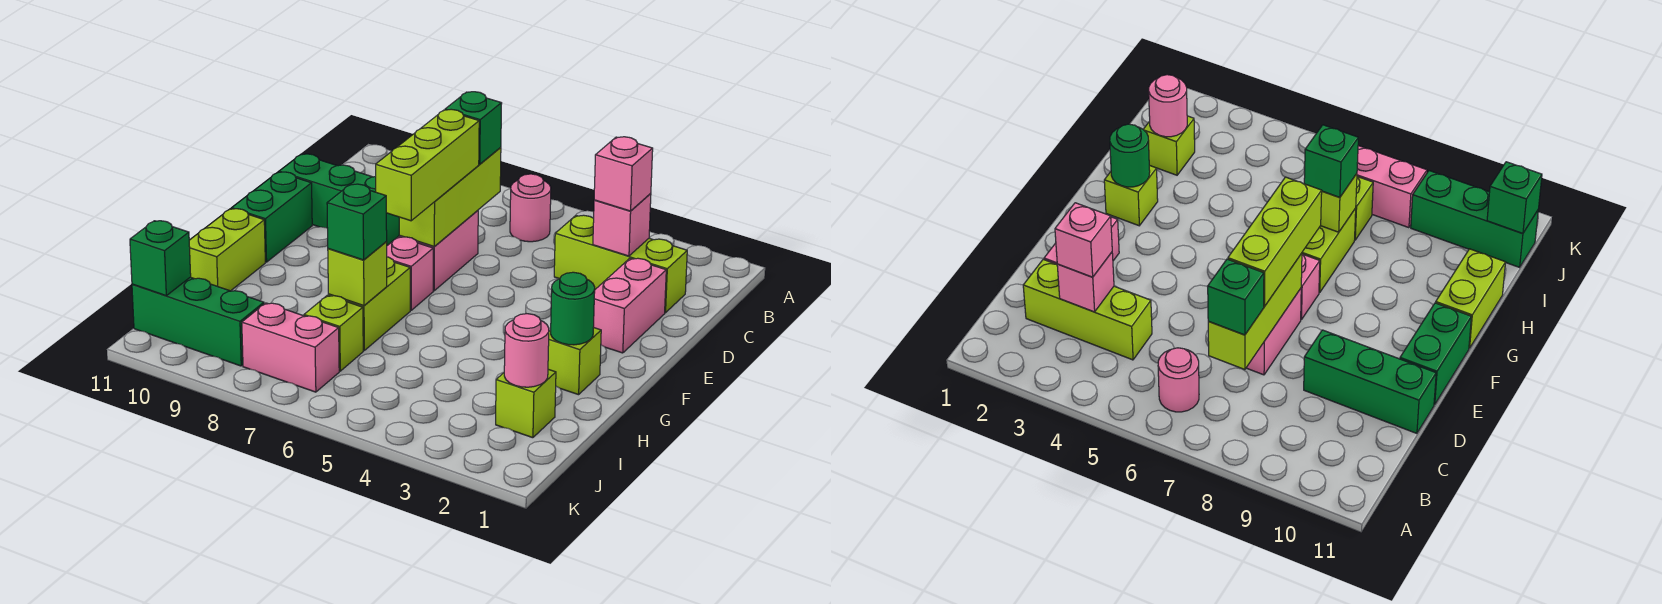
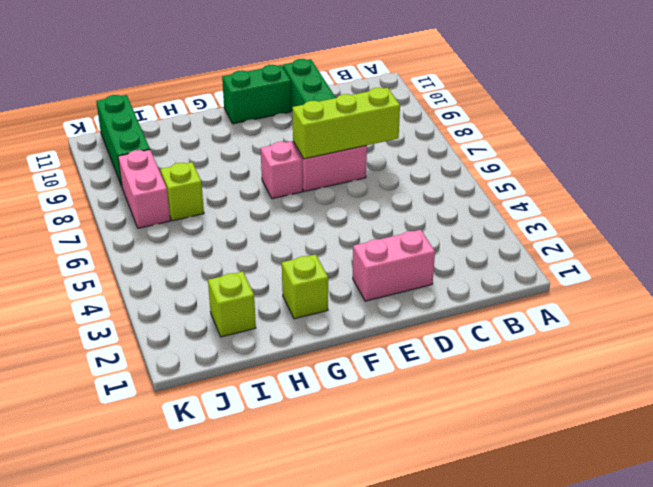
none -> pink 1x1 round brick [510,174,551,242]
none -> lime 1x3 brick [554,215,687,313]
none -> lime 1x2 brick [328,257,410,350]

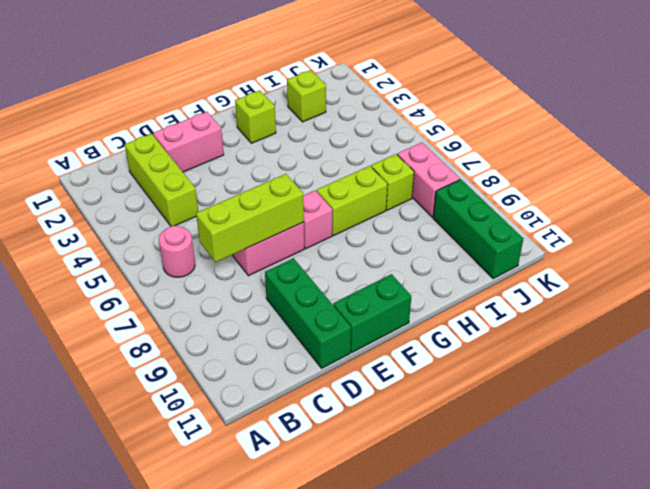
none -> lime 1x2 brick [189,209,265,291]
none -> pink 1x1 brick [593,193,651,256]
none -> green 1x1 round brick [551,272,595,345]

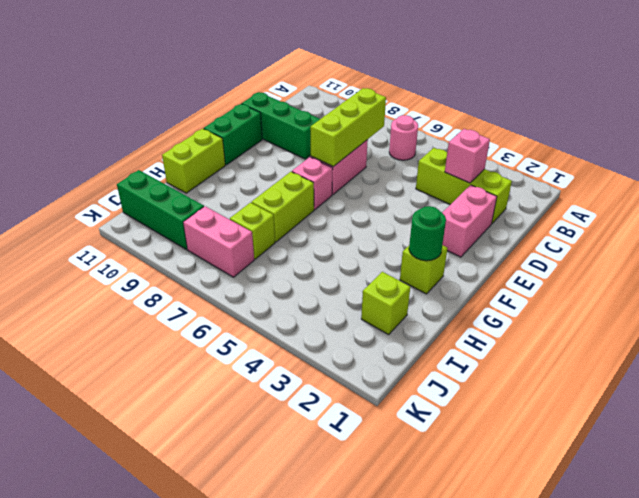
none -> lime 1x1 brick [328,242,387,306]
none -> pink 1x1 round brick [504,314,549,387]
none -> green 1x1 brick [130,221,191,296]

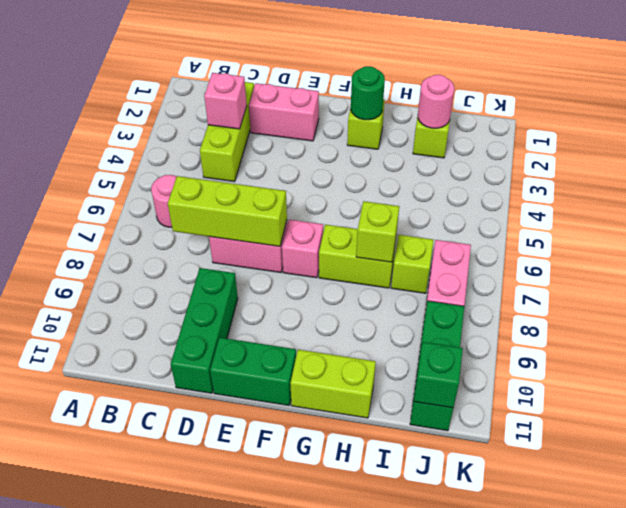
none -> pink 1x1 brick [594,137,653,211]
none -> green 1x1 brick [445,92,502,164]
none -> lime 1x3 brick [376,109,479,221]

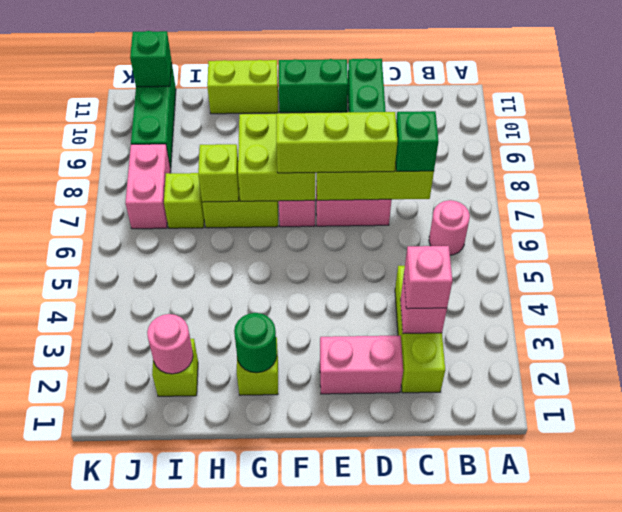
lime 2x2 brick [238,114,315,201] -> none
none -> green 1x1 brick [327,184,387,260]

